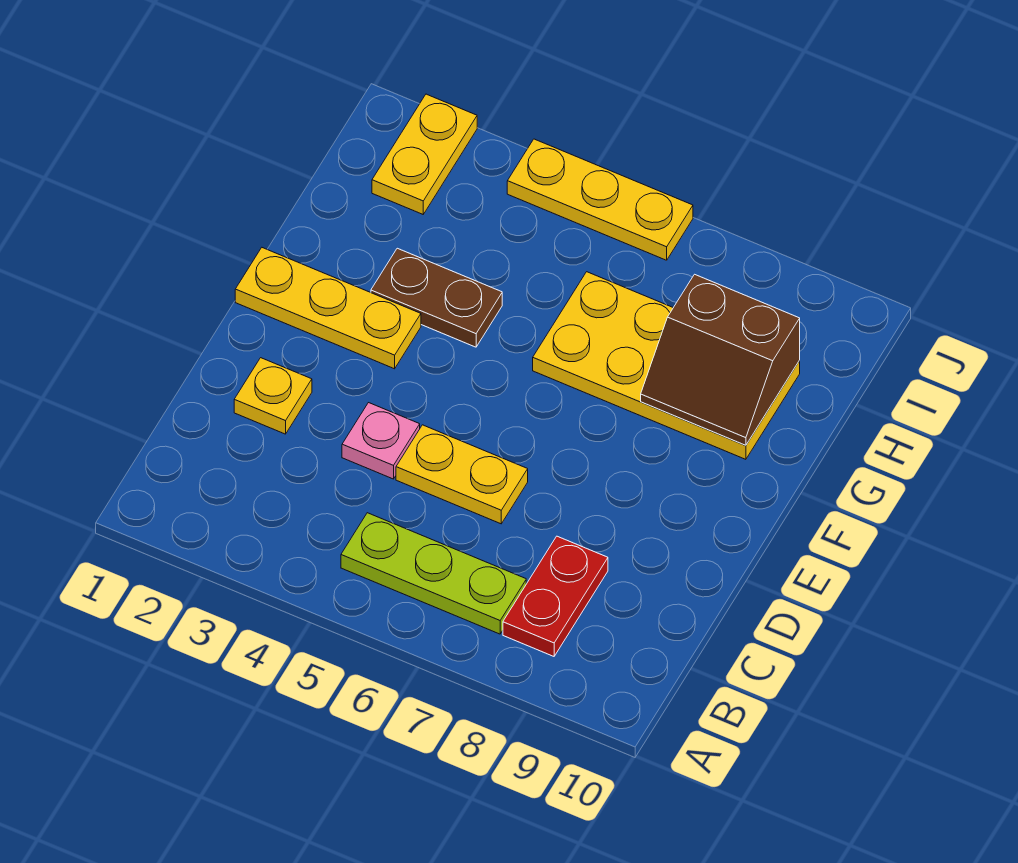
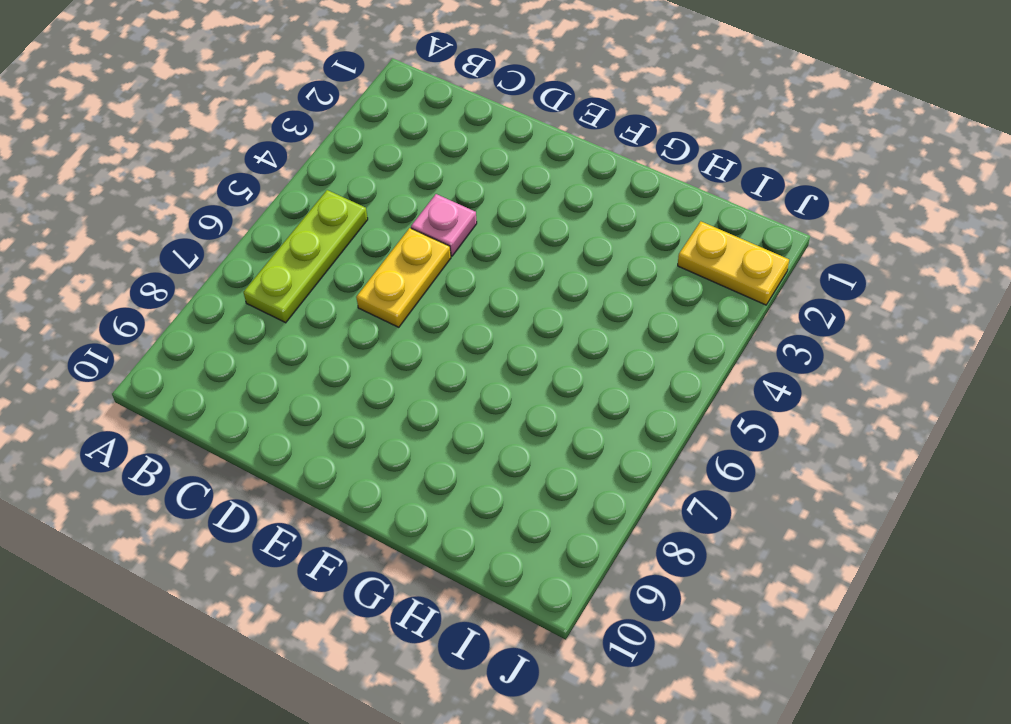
none -> red 1x2 plate [503,536,608,656]
none -> yellow 1x1 plate [234,358,312,434]

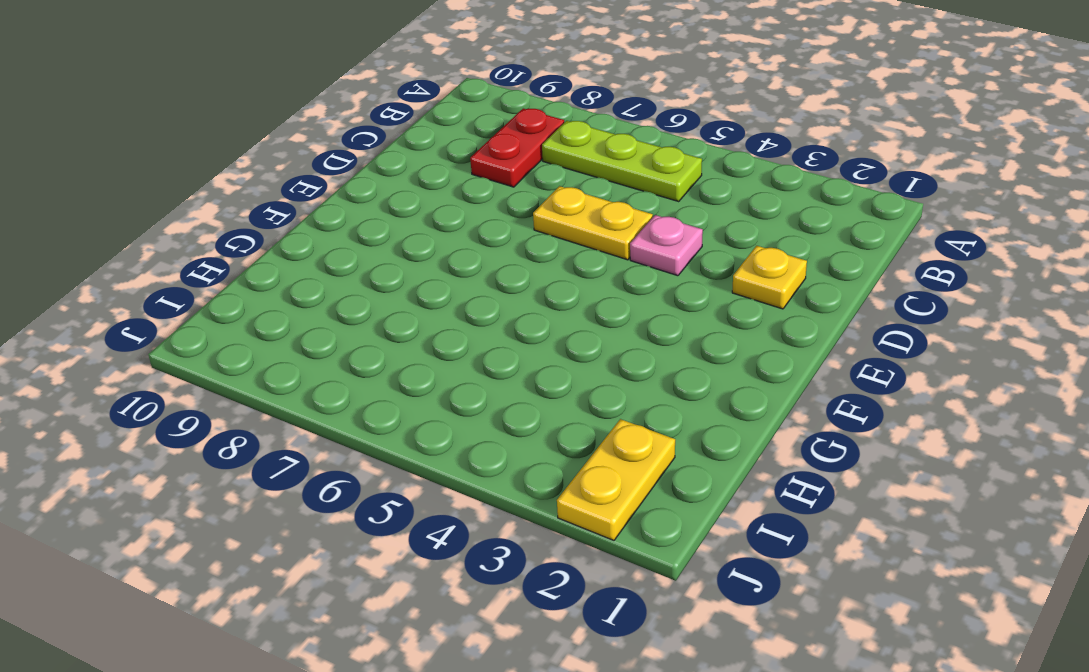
none -> yellow 1x3 plate [235,248,421,369]
none -> brown 1x2 plate [371,248,502,347]

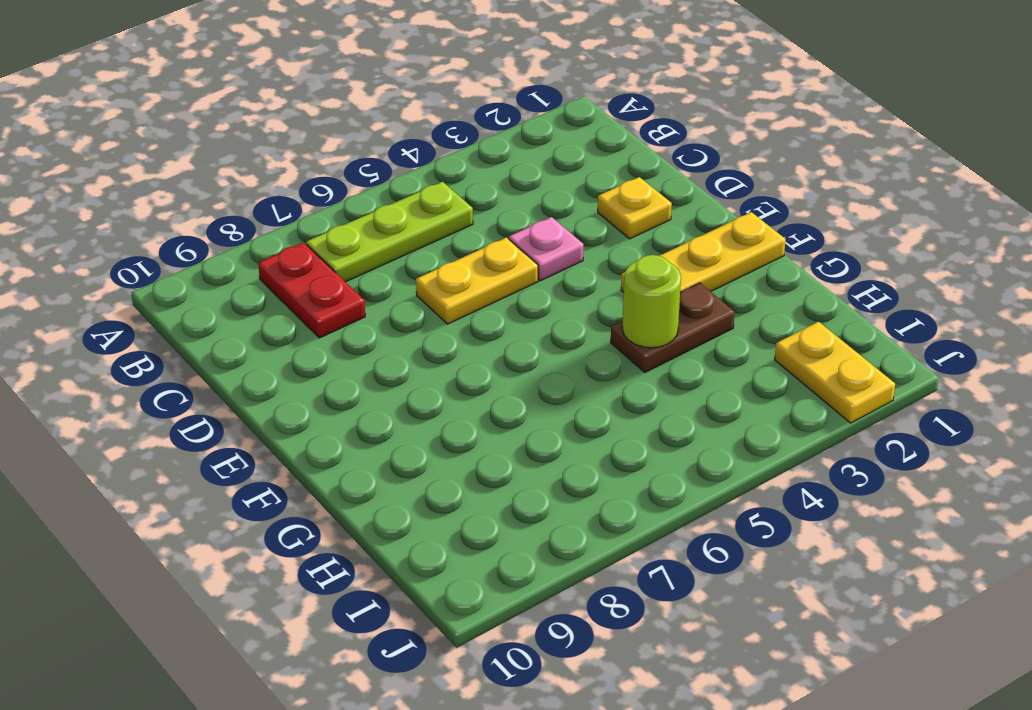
lime 1x1 round brick [622,255,681,348] -> none
none -> yellow 2x4 plate [533,272,800,459]
none -> yellow 1x3 plate [507,139,693,260]

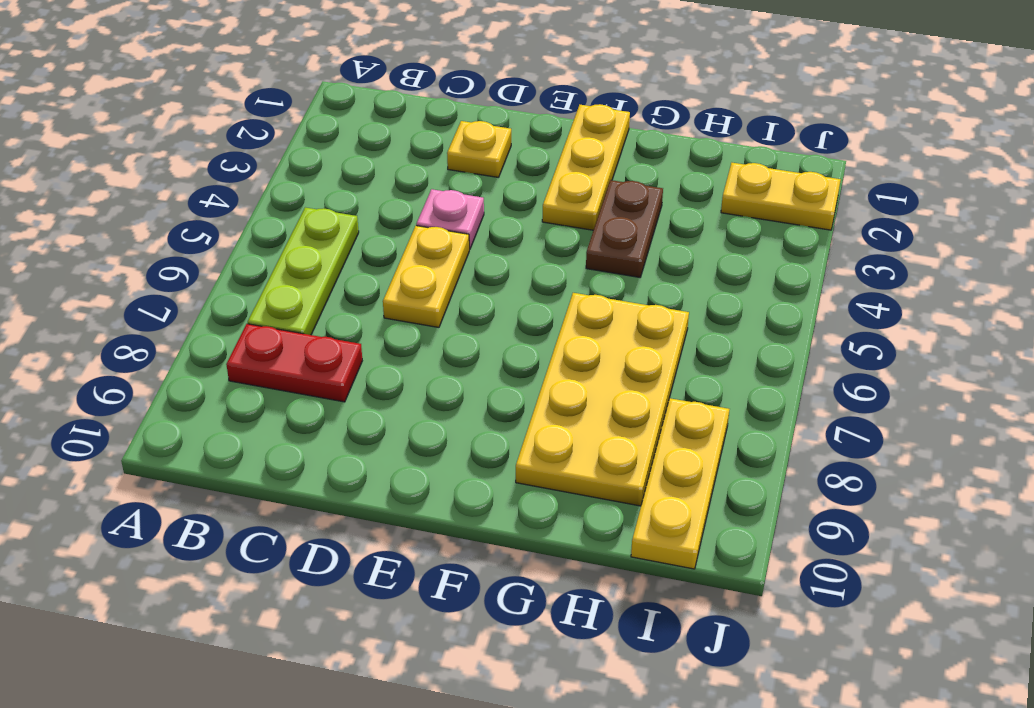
yellow 1x3 plate [631,398,729,569] -> yellow 1x3 plate moved to [507,139,693,260]
none -> brown 2x2 slope [641,274,800,445]

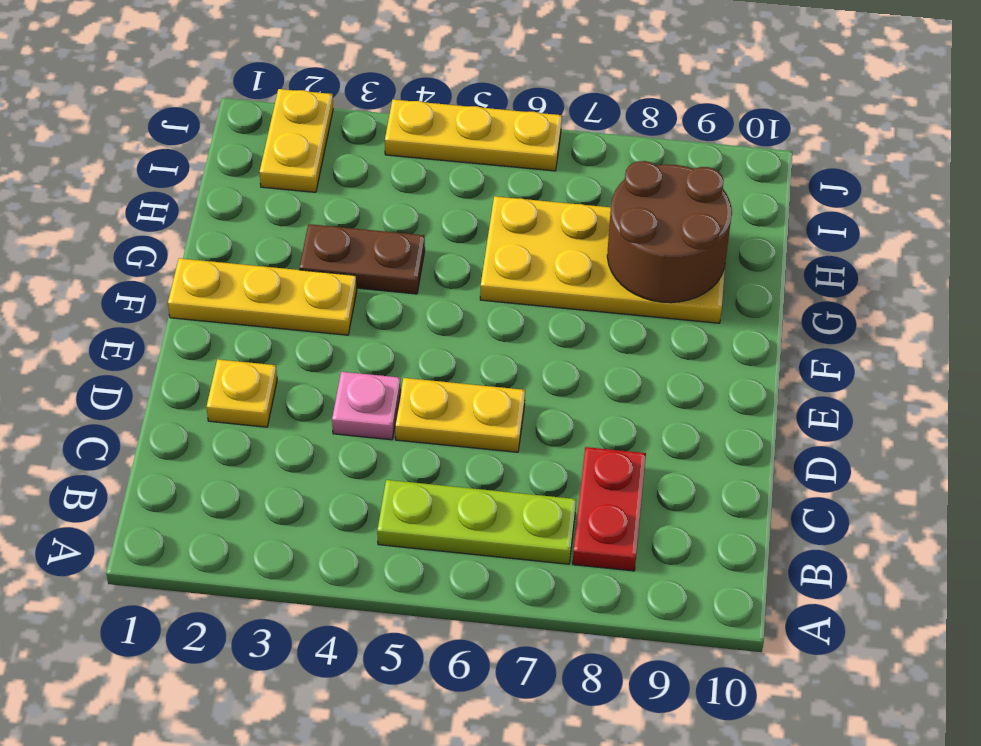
brown 2x2 round brick [607,161,732,303] -> brown 2x2 slope [641,274,800,445]

